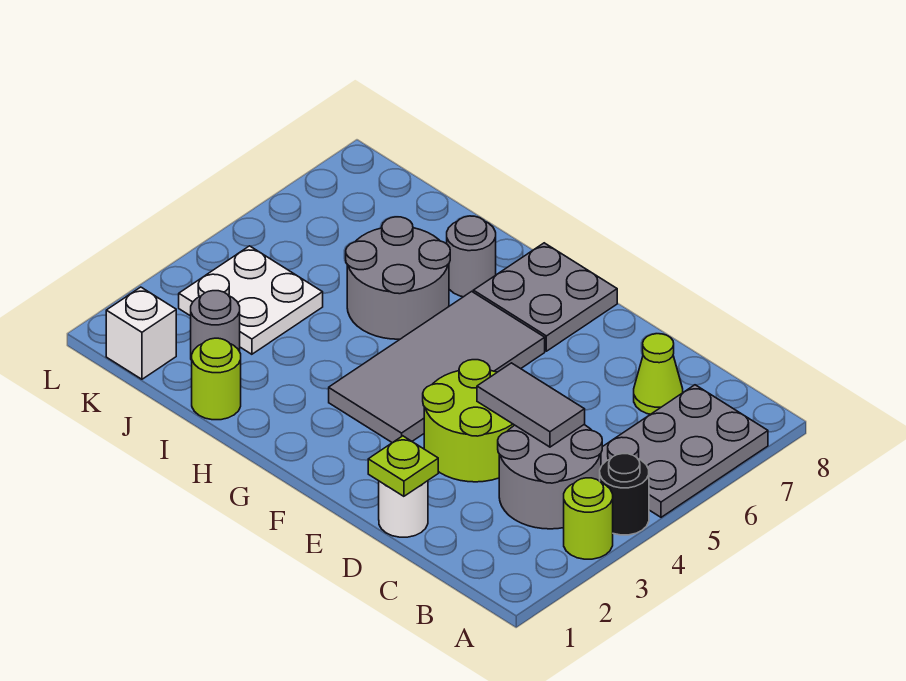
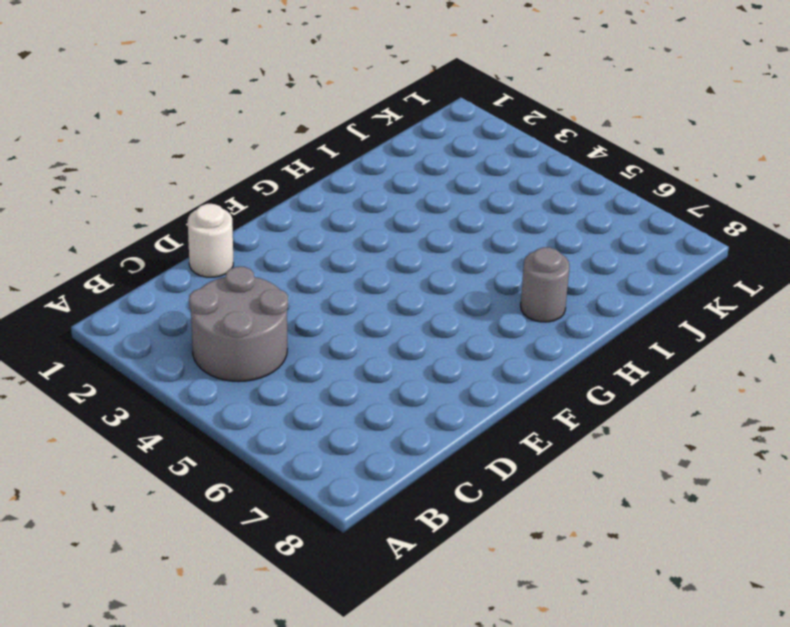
none -> lime 1x1 round brick [564,478,613,559]
none -> black 1x1 round brick [600,454,649,535]
none -> grey 2x3 plate [601,385,768,517]

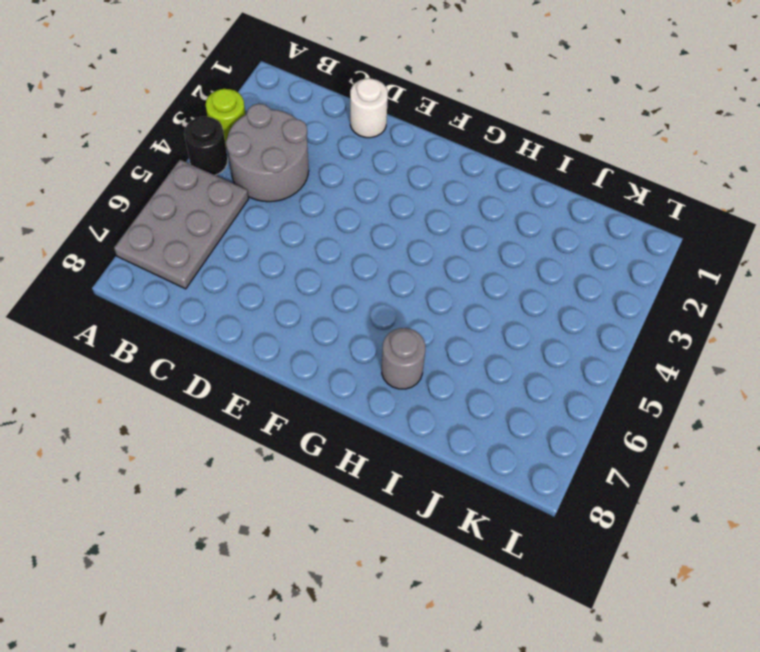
none -> lime 1x1 cone [634,334,683,414]
none -> lime 2x2 round brick [423,360,514,482]
none -> grey 2x4 tile [329,291,545,443]

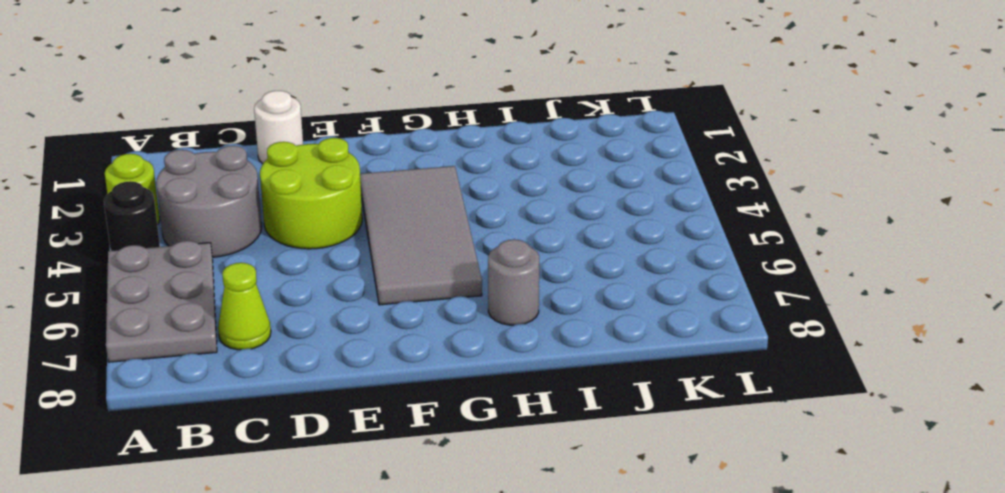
none -> grey 2x2 plate [473,243,617,351]
none -> grey 2x2 round brick [346,217,450,339]
none -> lime 1x1 round brick [192,338,241,420]

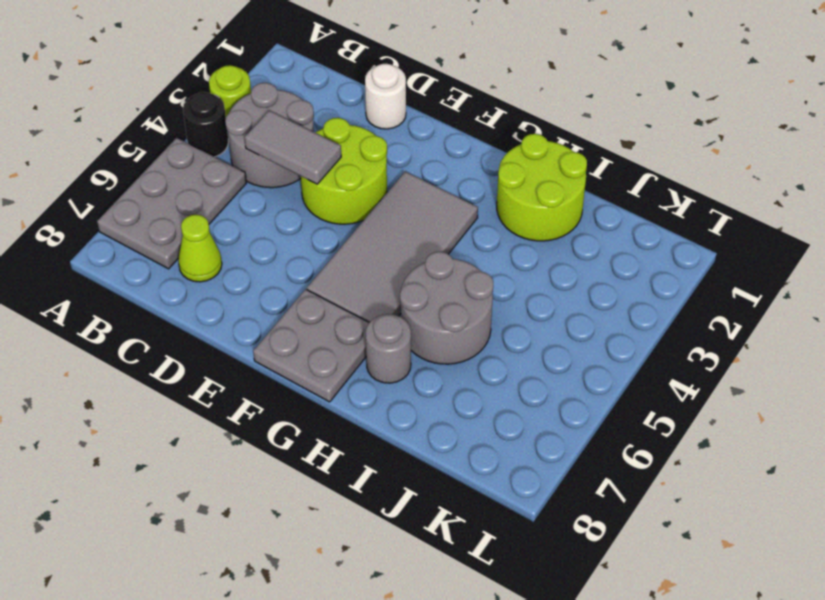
lime 2x2 round brick [497,134,587,241] -> lime 1x1 round brick [192,338,241,420]
none -> grey 1x1 round brick [191,291,240,360]
none -> white 2x2 plate [179,246,323,354]
none -> white 1x1 brick [106,287,176,379]

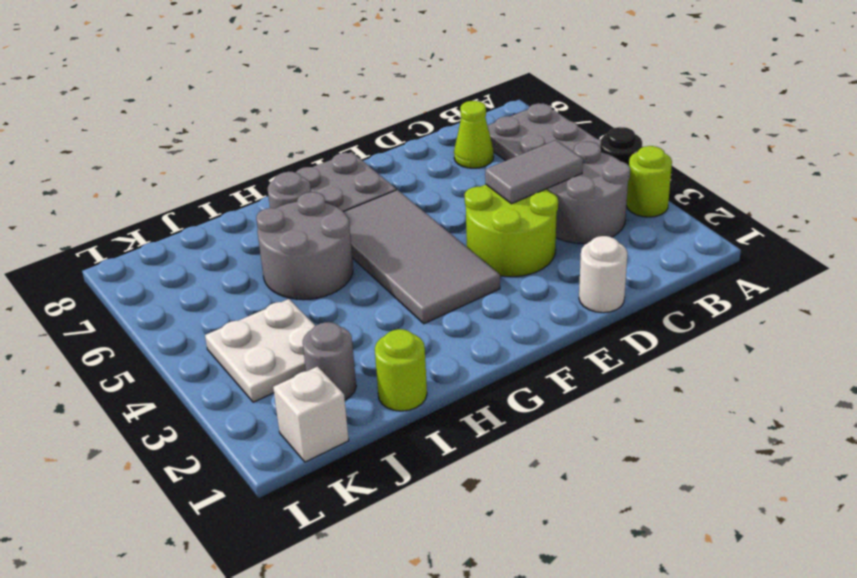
none -> lime 1x1 plate [368,436,438,496]

